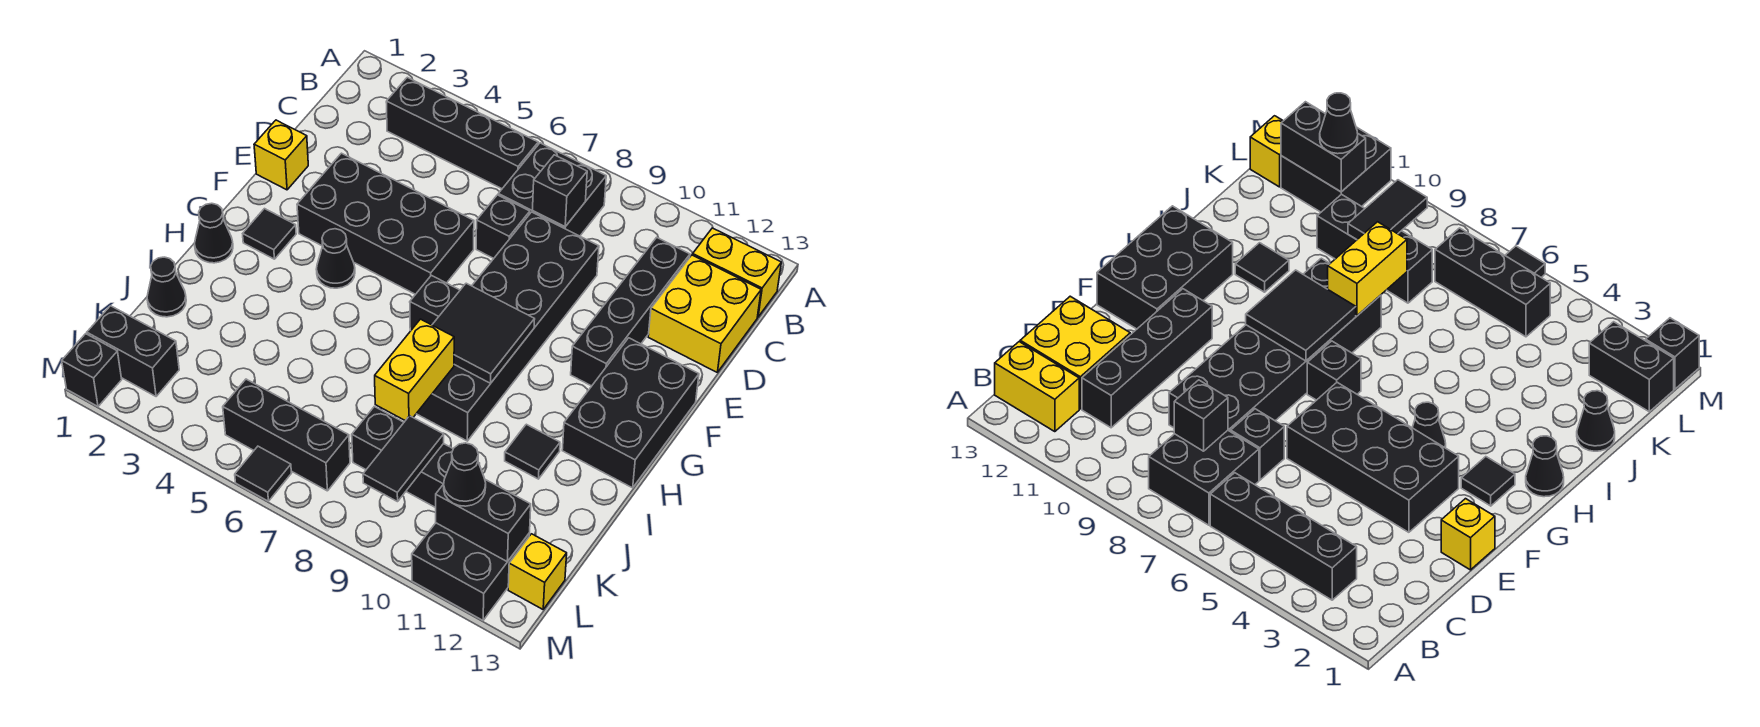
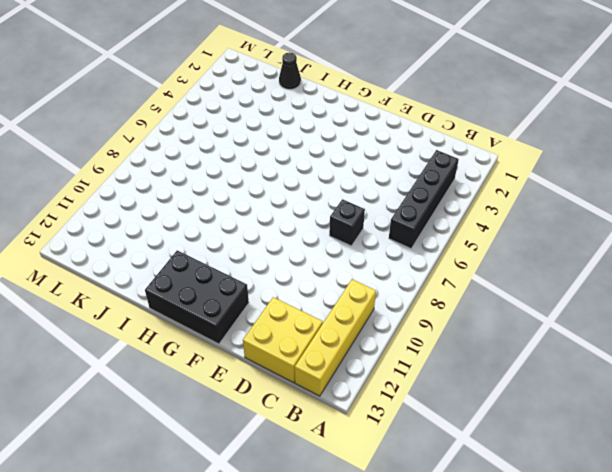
yellow 1x4 brick [295,279,376,396] -> yellow 1x2 brick [693,228,781,317]
none -> black 2x2 brick [498,143,606,236]
none -> black 1x4 brick [571,237,690,386]
none -> black 2x6 brick [416,212,599,441]

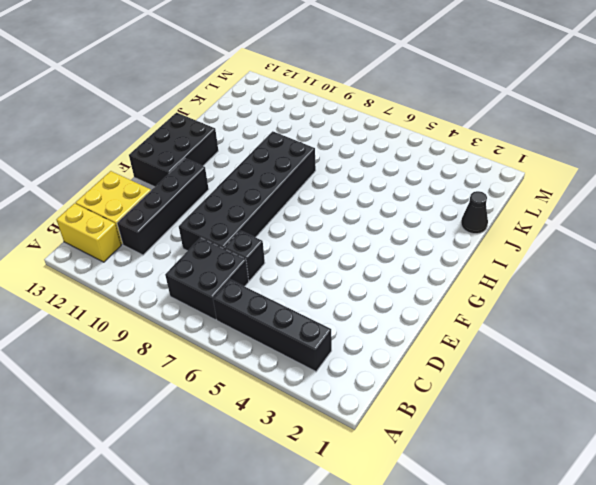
none -> yellow 1x1 brick [254,120,308,190]
none -> black 2x4 brick [297,153,474,294]
none -> black 1x1 tile [243,209,296,259]

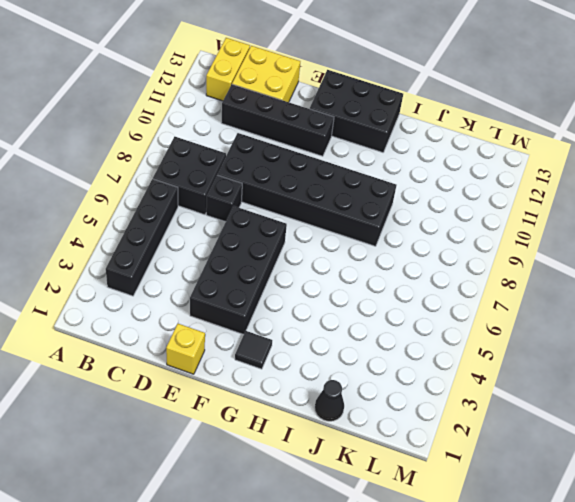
none -> black 1x1 cone [316,229,355,288]
none -> black 1x1 brick [410,275,460,331]
none -> black 1x1 cone [195,203,233,263]

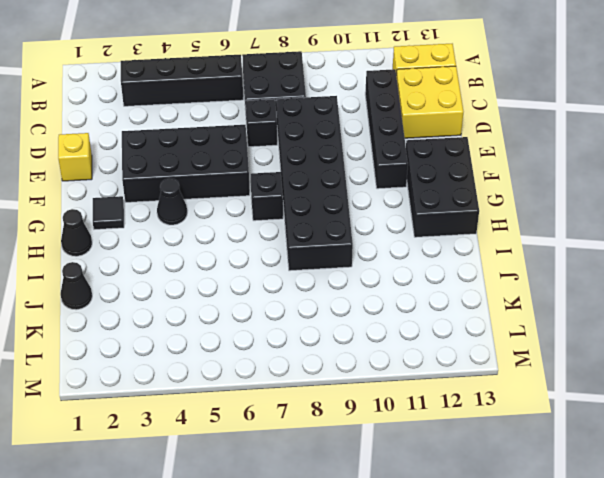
none -> black 1x1 tile [505,424,560,479]
none -> black 1x3 brick [352,407,480,508]
none -> black 1x2 brick [87,306,179,396]

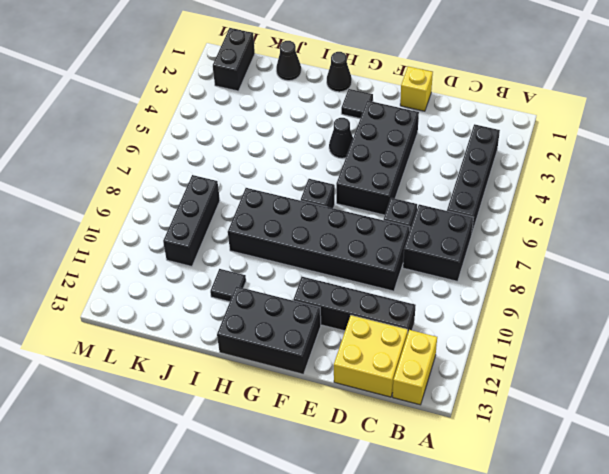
none -> black 1x3 brick [223,379,350,491]
none -> black 2x2 brick [412,523,530,620]
none -> yellow 1x1 brick [508,534,567,609]

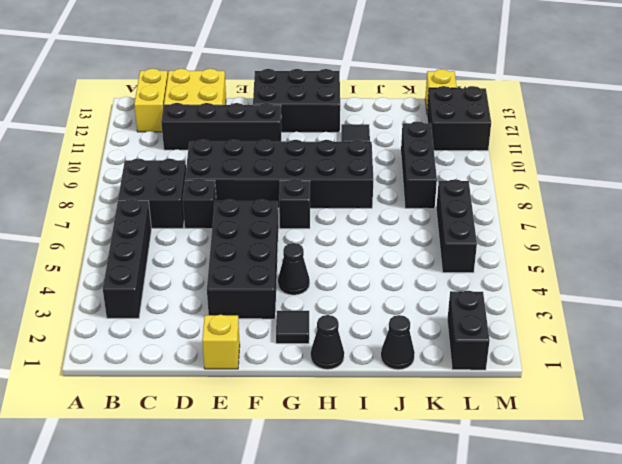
none -> black 1x1 brick [62,334,122,406]
none -> black 1x1 tile [235,446,291,501]
none -> black 1x1 brick [533,155,587,227]

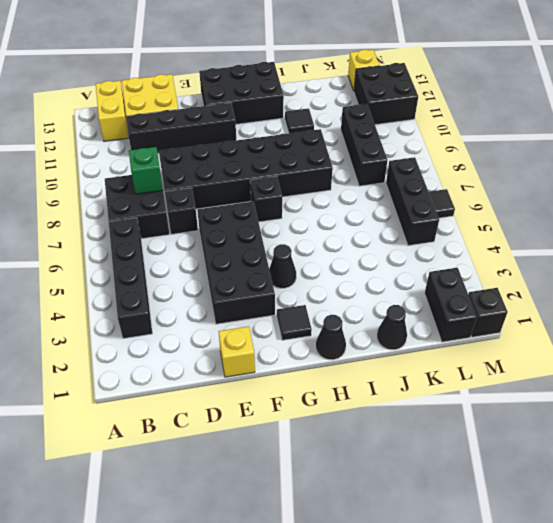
green 1x1 brick [129,147,163,194] -> black 1x1 brick [533,155,587,227]
none -> black 2x2 tile [432,283,535,384]
none -> yellow 1x2 brick [375,319,454,421]
none -> black 1x2 tile [363,416,444,502]

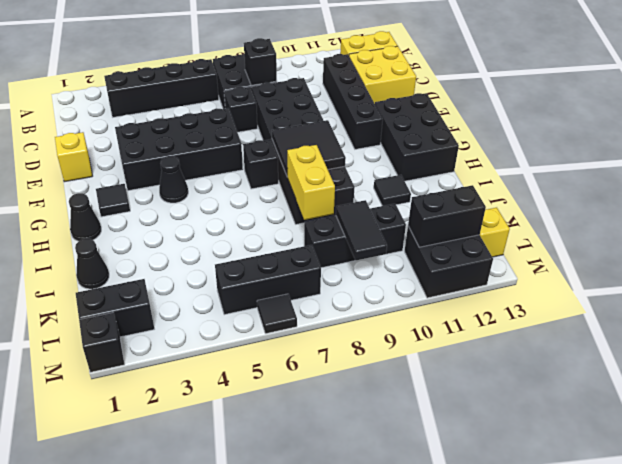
none -> black 1x1 cone [444,443,486,506]

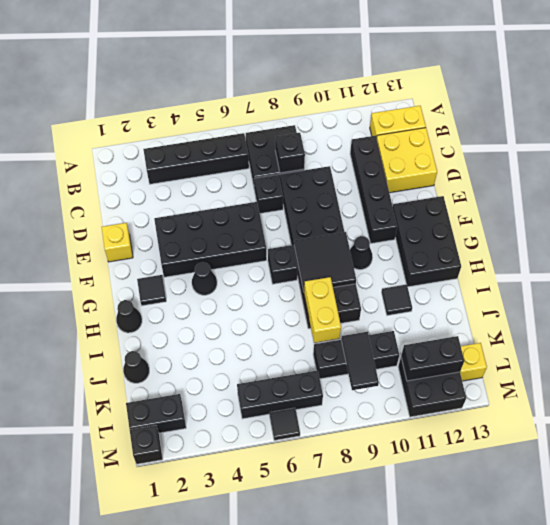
black 1x1 cone [350,236,373,270] -> black 1x1 cone moved to [444,443,486,506]

